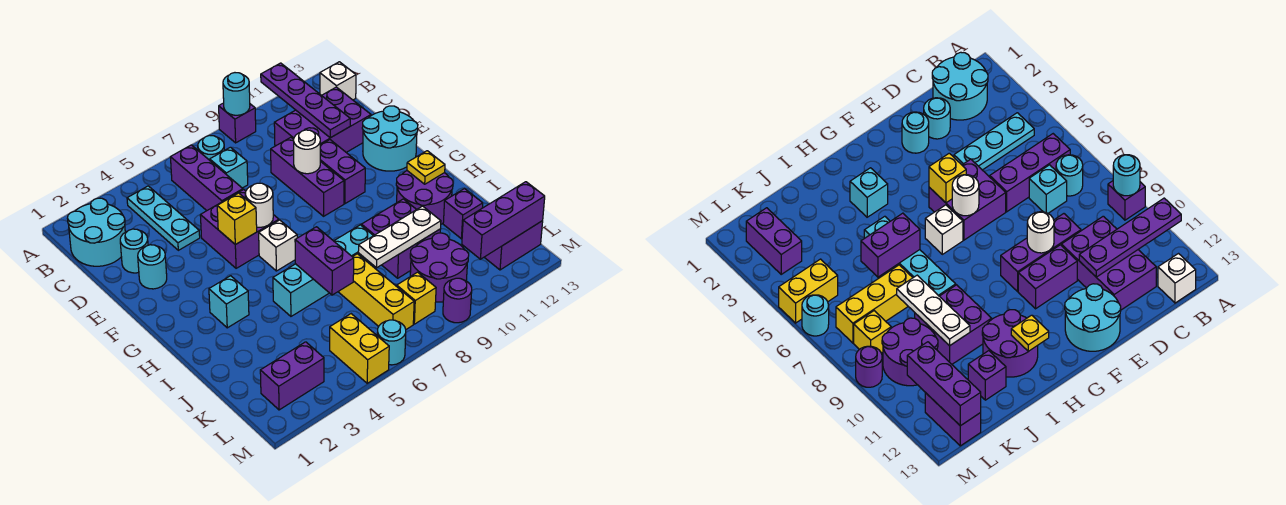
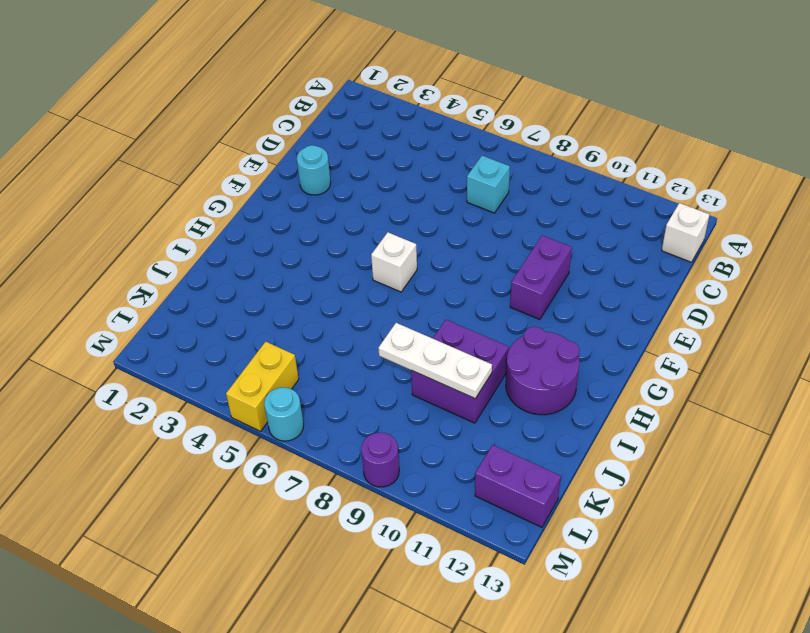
none -> purple 1x1 brick [219,103,256,143]
none -> cyan 2x2 round brick [67,198,125,266]
none -> cyan 1x3 plate [127,186,200,250]
none -> purple 1x3 brick [170,145,243,211]

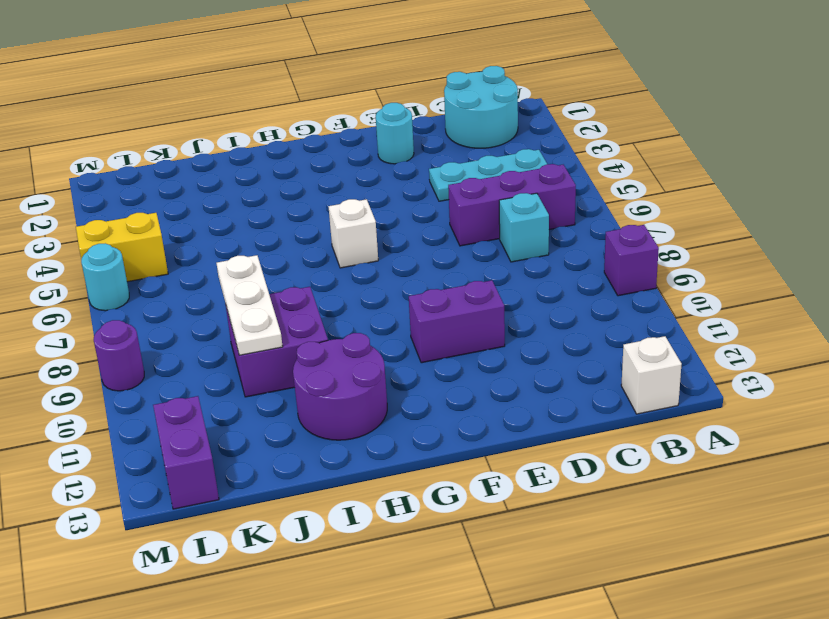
none -> cyan 1x1 round brick [198,135,224,160]
none -> purple 2x3 brick [274,87,371,152]
none -> cyan 1x1 round brick [120,229,148,273]
none -> purple 1x3 brick [271,137,344,216]

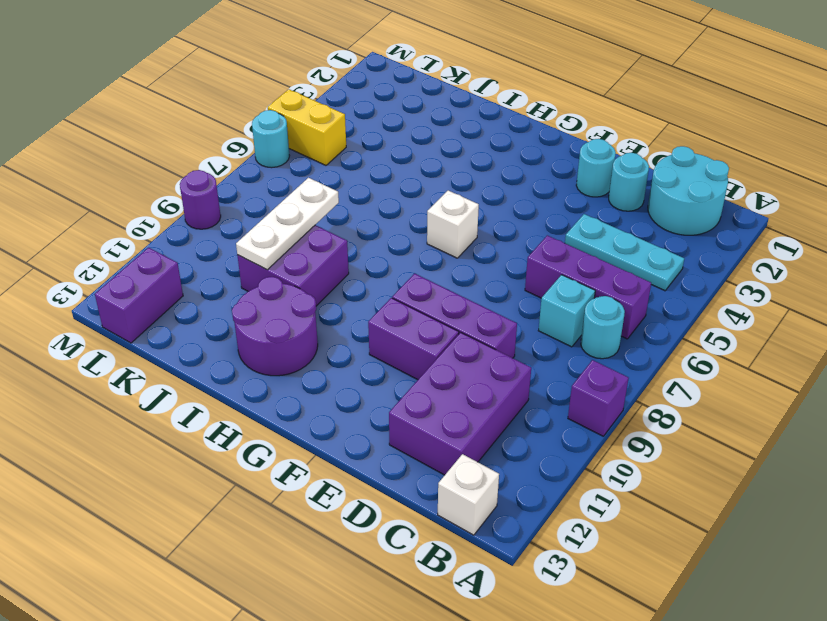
none -> purple 2x2 brick [200,190,279,268]
none -> cyan 2x2 round brick [362,106,418,171]
none -> cyan 1x1 brick [209,276,249,328]
none -> cyan 1x4 brick [273,225,374,316]

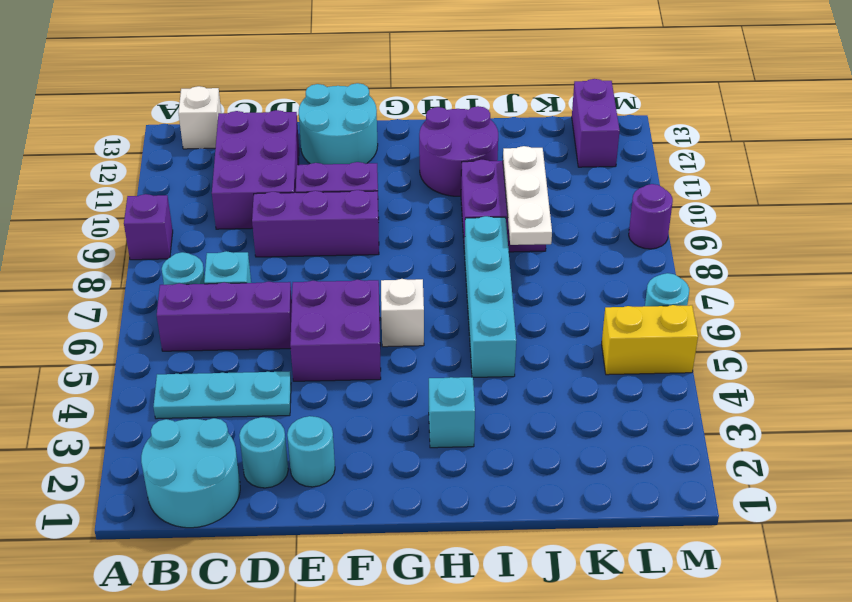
none -> yellow 1x3 brick [338,254,414,329]
none -> purple 1x1 brick [443,188,483,239]
none -> purple 2x2 round brick [410,233,469,302]
none -> purple 1x2 brick [260,342,324,410]

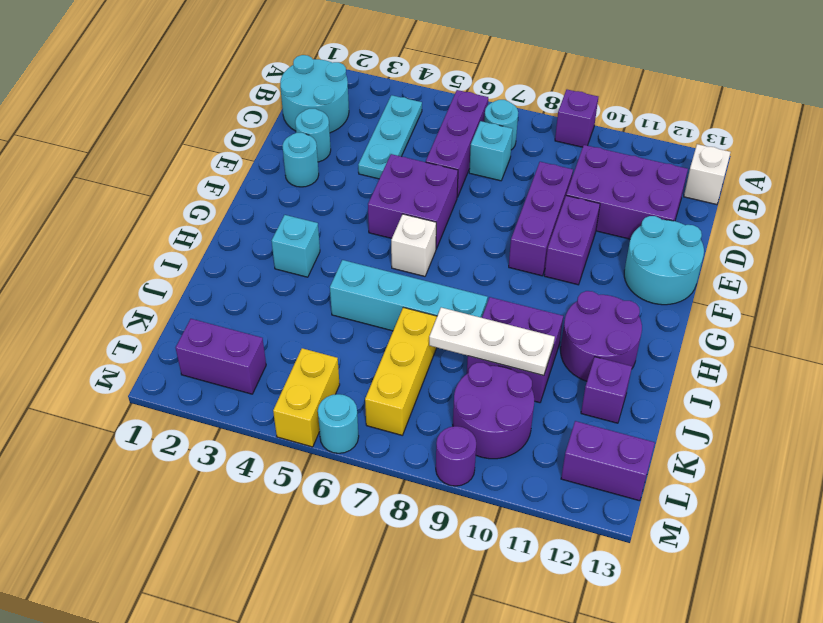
none -> yellow 1x1 brick [397,272,436,324]
none -> cyan 1x1 round brick [223,73,250,115]
none -> purple 1x4 plate [261,63,350,138]
none -> white 1x1 round brick [294,130,320,174]

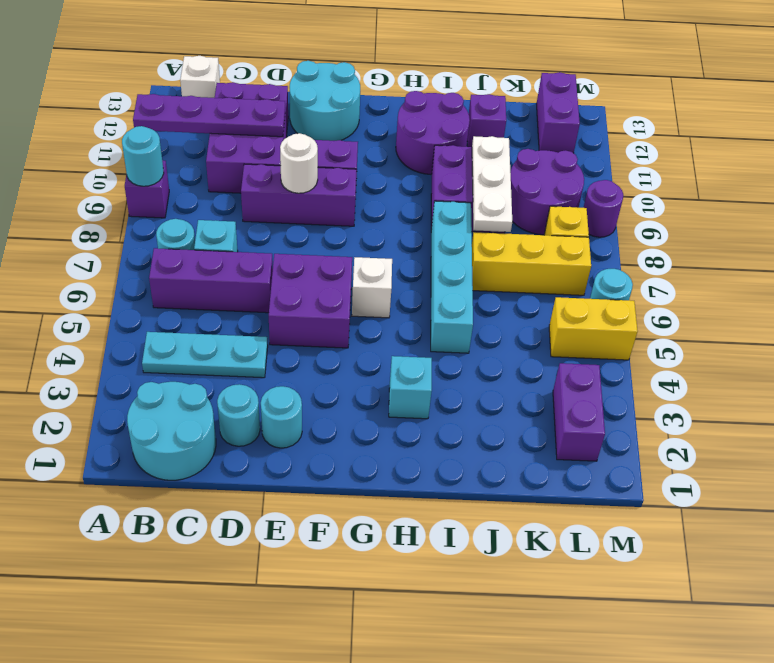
none -> yellow 1x1 brick [217,193,257,245]
none -> white 1x1 round brick [245,183,273,227]
none -> yellow 1x1 plate [407,151,445,184]
none -> purple 1x2 brick [295,227,354,295]

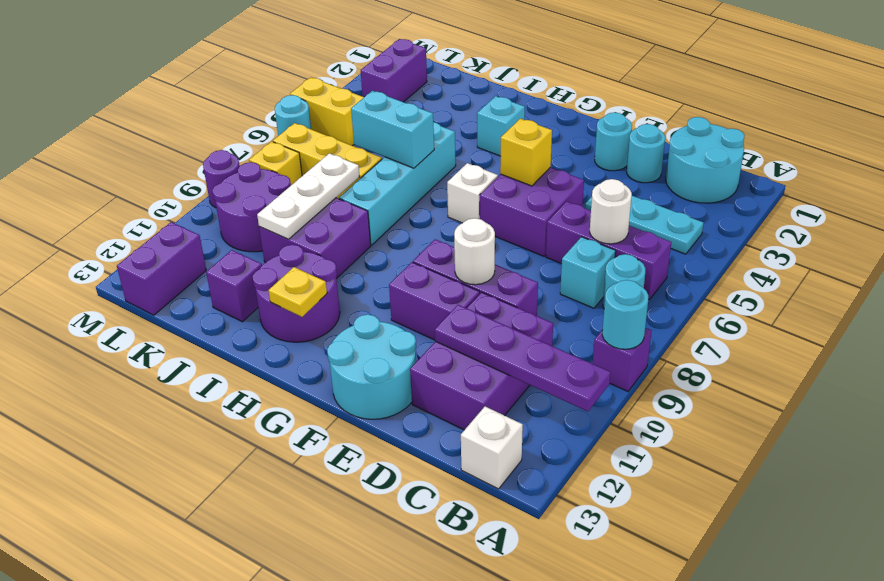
white 1x1 round brick [590,179,632,244] -> white 1x1 round brick moved to [245,183,273,227]
cyan 1x2 brick [351,91,434,168] -> purple 1x2 brick [295,227,354,295]
none -> purple 1x3 brick [462,182,545,259]

